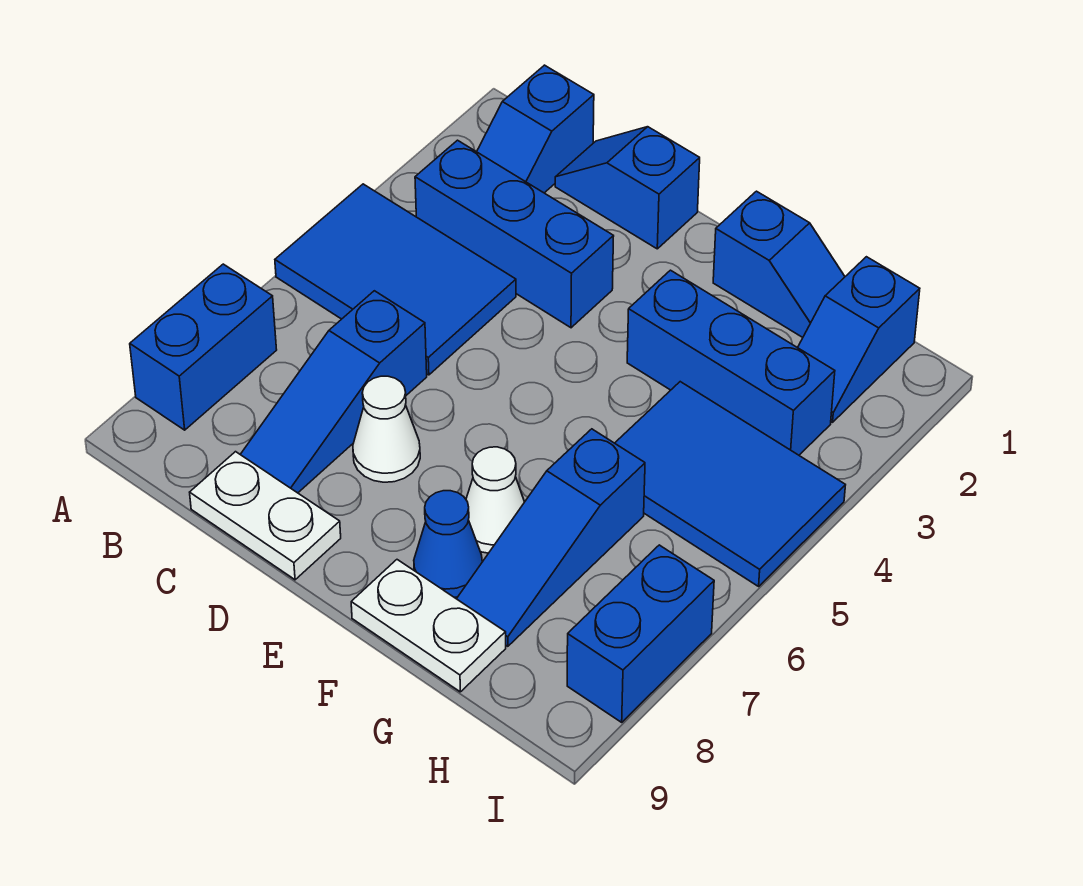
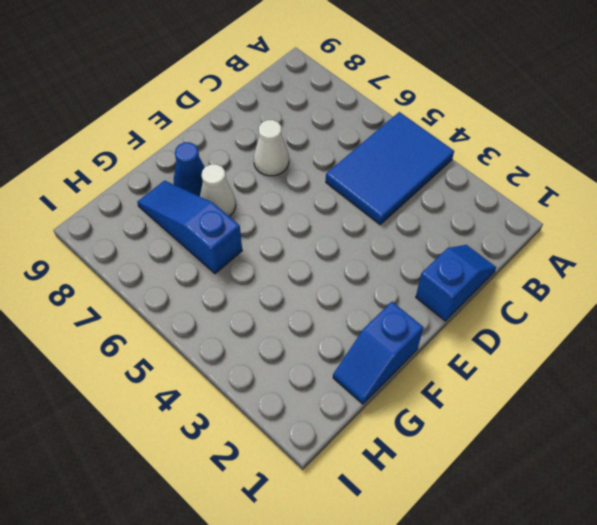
none -> blue 1x2 brick [130,264,277,430]
none -> blue 1x2 slope [477,65,594,193]
none -> blue 1x3 brick [415,140,614,328]

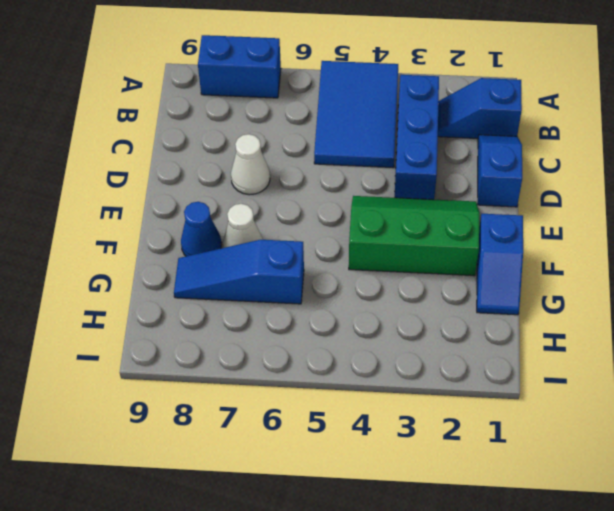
green 2x3 slope [349,196,479,276] -> blue 1x3 brick [627,270,835,455]
none -> blue 1x3 slope [240,291,427,493]
none -> white 1x2 plate [190,452,341,580]
none -> white 1x2 plate [351,560,506,692]

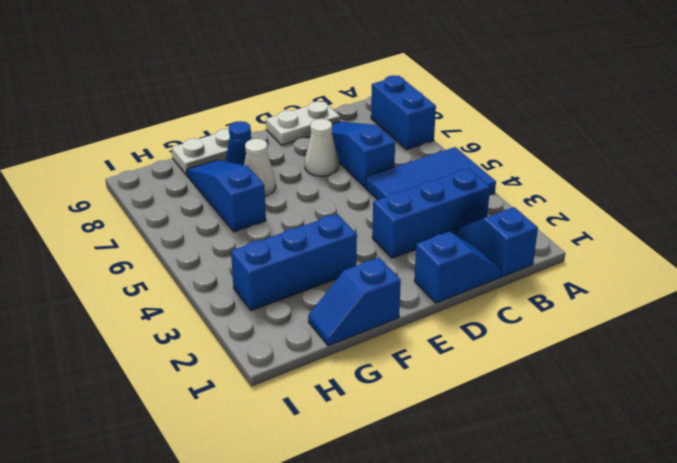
none -> blue 2x3 tile [615,382,845,586]
none -> blue 1x2 slope [798,257,920,422]
none -> blue 1x2 brick [567,545,714,722]

